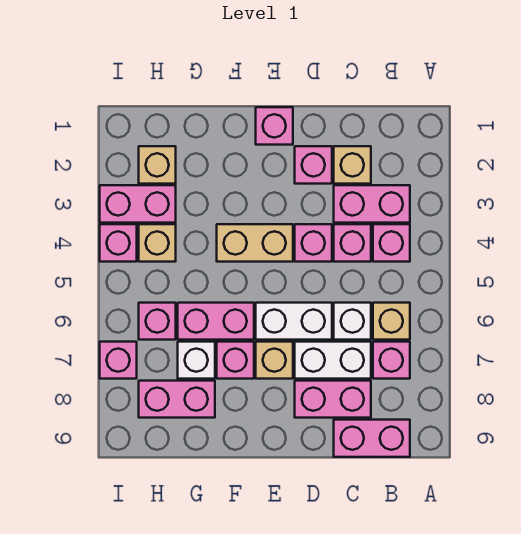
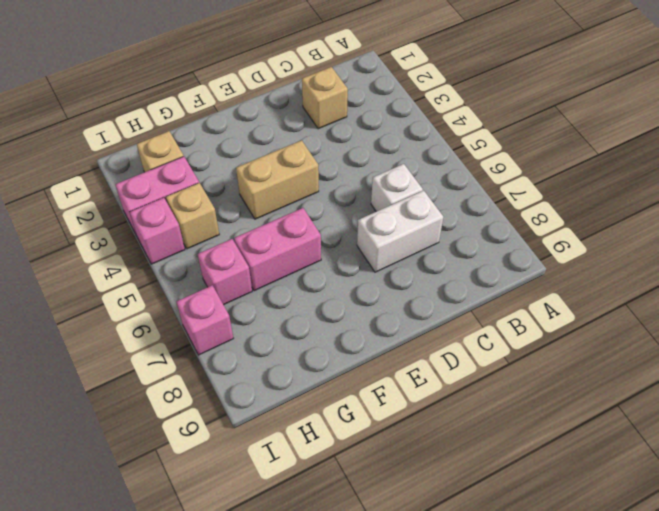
none -> pink 1x2 brick [334,185,410,223]
none -> pink 1x1 brick [373,224,410,262]
none -> tan 1x1 brick [373,303,410,340]

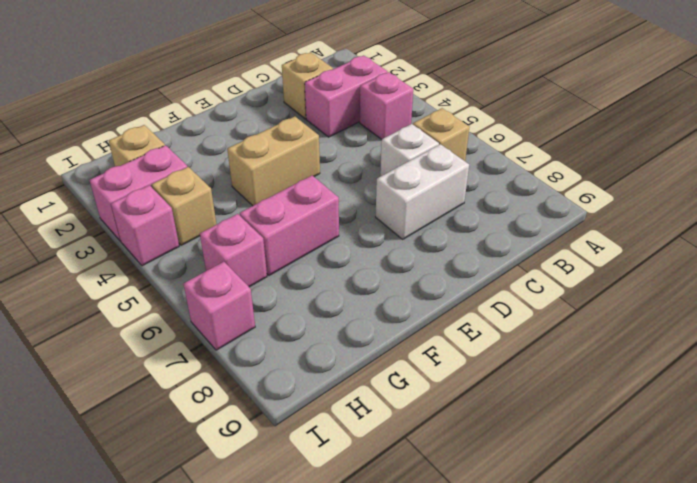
none -> pink 1x1 brick [373,342,410,379]
none -> pink 1x2 brick [334,420,410,457]
none -> pink 1x1 brick [334,224,371,262]

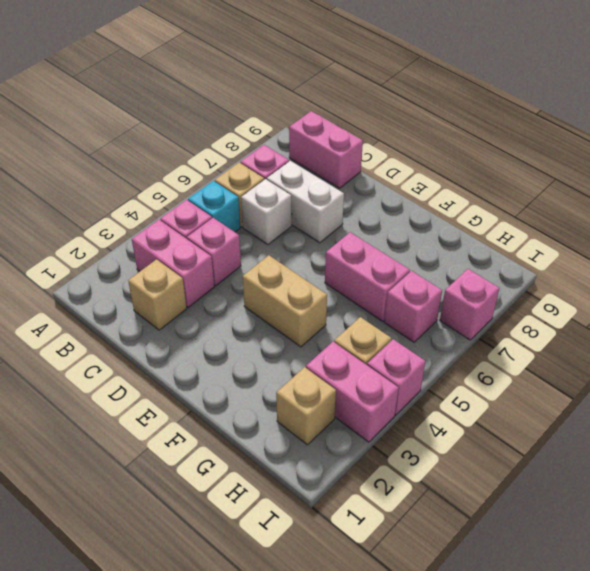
cyan 1x1 brick [188,181,240,232] -> none
none -> pink 1x2 brick [295,381,371,418]
none -> pink 1x1 brick [295,146,332,184]
none -> pink 1x1 brick [295,224,332,262]

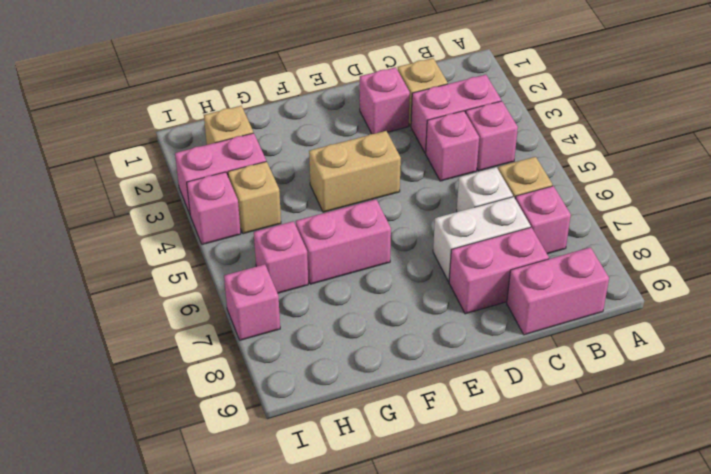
none -> pink 1x1 brick [295,224,332,262]
none -> white 1x2 brick [256,303,332,340]
none -> pink 1x1 brick [256,107,293,145]

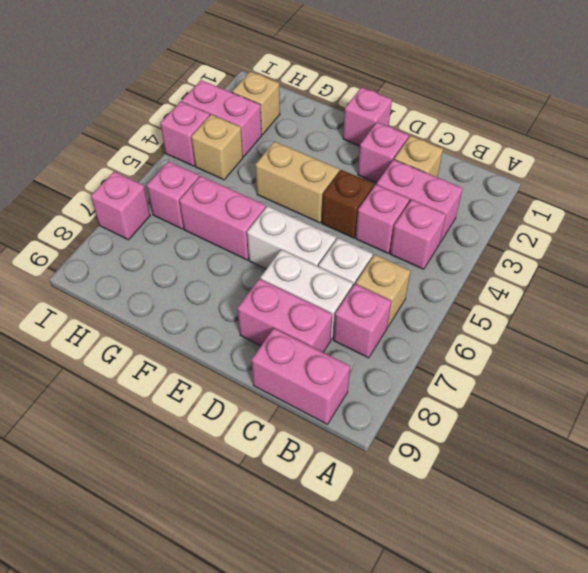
brown 1x1 brick [322,170,374,238] -> pink 1x1 brick [295,224,332,262]
none -> tan 1x1 brick [256,342,293,379]
none -> pink 1x1 brick [217,342,254,379]
none -> white 1x1 brick [178,342,215,379]

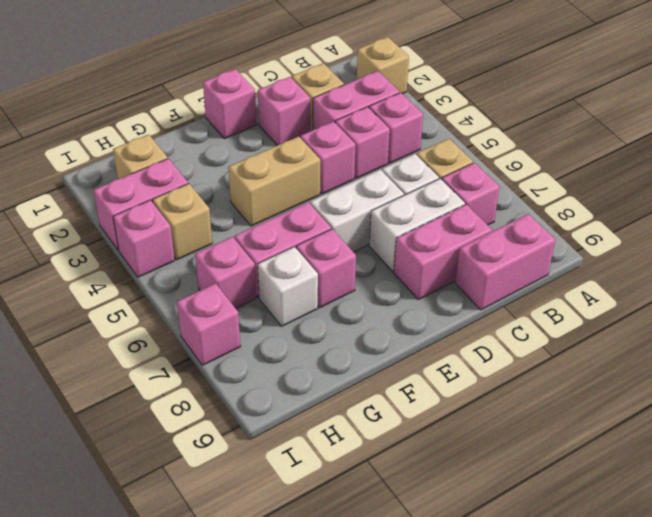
tan 1x1 brick [357,37,409,94] -> tan 1x1 brick moved to [256,342,293,379]
none -> pink 1x2 brick [139,381,215,418]

